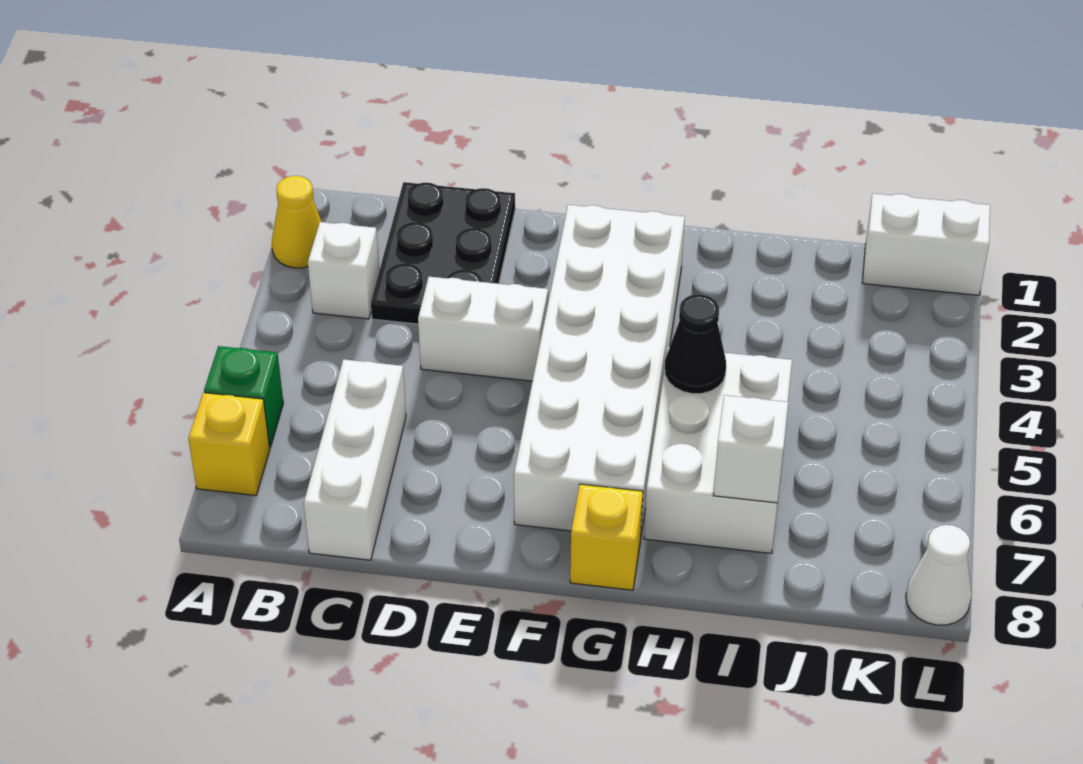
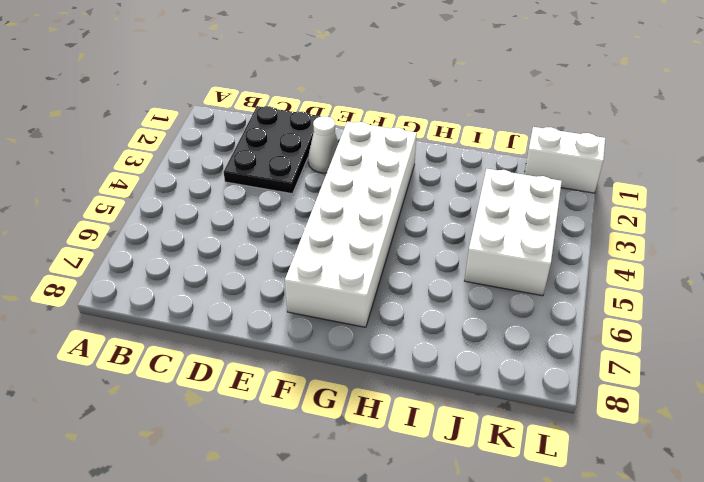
white 1x1 cone [308,116,338,173] -> white 1x1 cone moved to [906,525,972,625]
white 2x3 brick [465,169,562,296] -> white 2x3 brick moved to [644,347,792,553]
none -> yellow 1x1 cone [272,176,322,268]
none -> green 1x1 brick [204,346,283,447]
none -> yellow 1x1 brick [188,393,270,495]

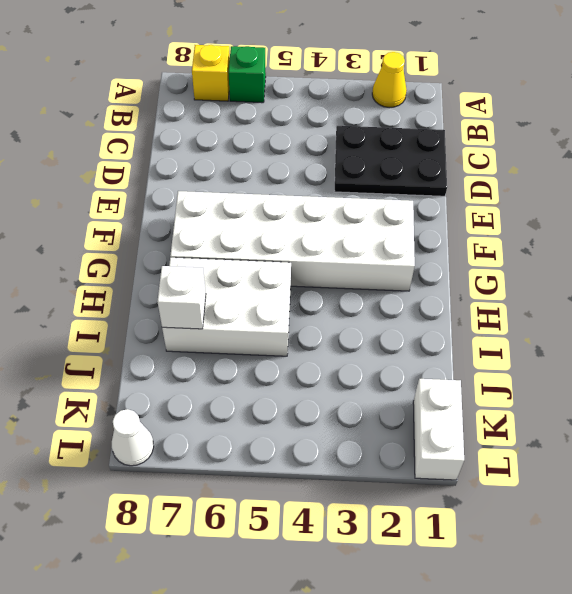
none -> white 1x1 brick [308,222,379,319]
none -> white 1x3 brick [304,359,406,560]
none -> white 1x2 brick [418,277,548,381]

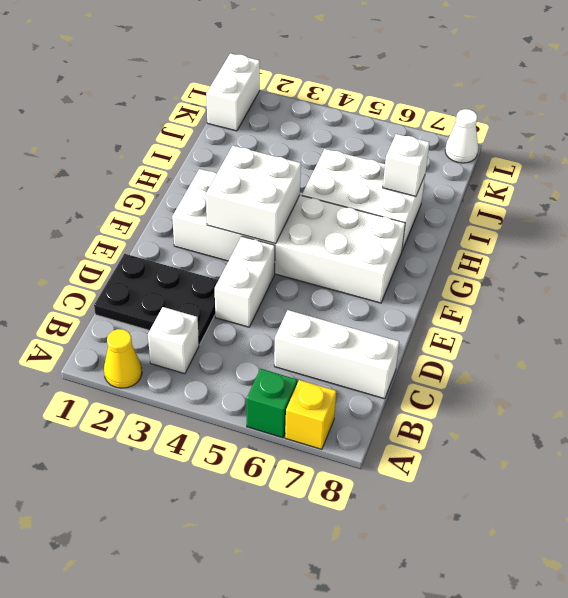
white 2x2 brick [206,146,301,244] -> none
none -> yellow 1x1 brick [570,484,643,590]
none -> black 1x1 cone [665,294,726,394]

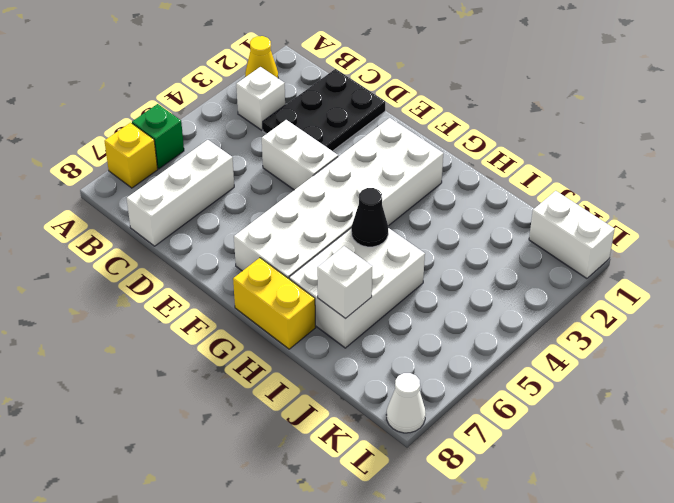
yellow 1x2 brick [233,258,315,349] -> yellow 1x1 brick [570,484,643,590]

